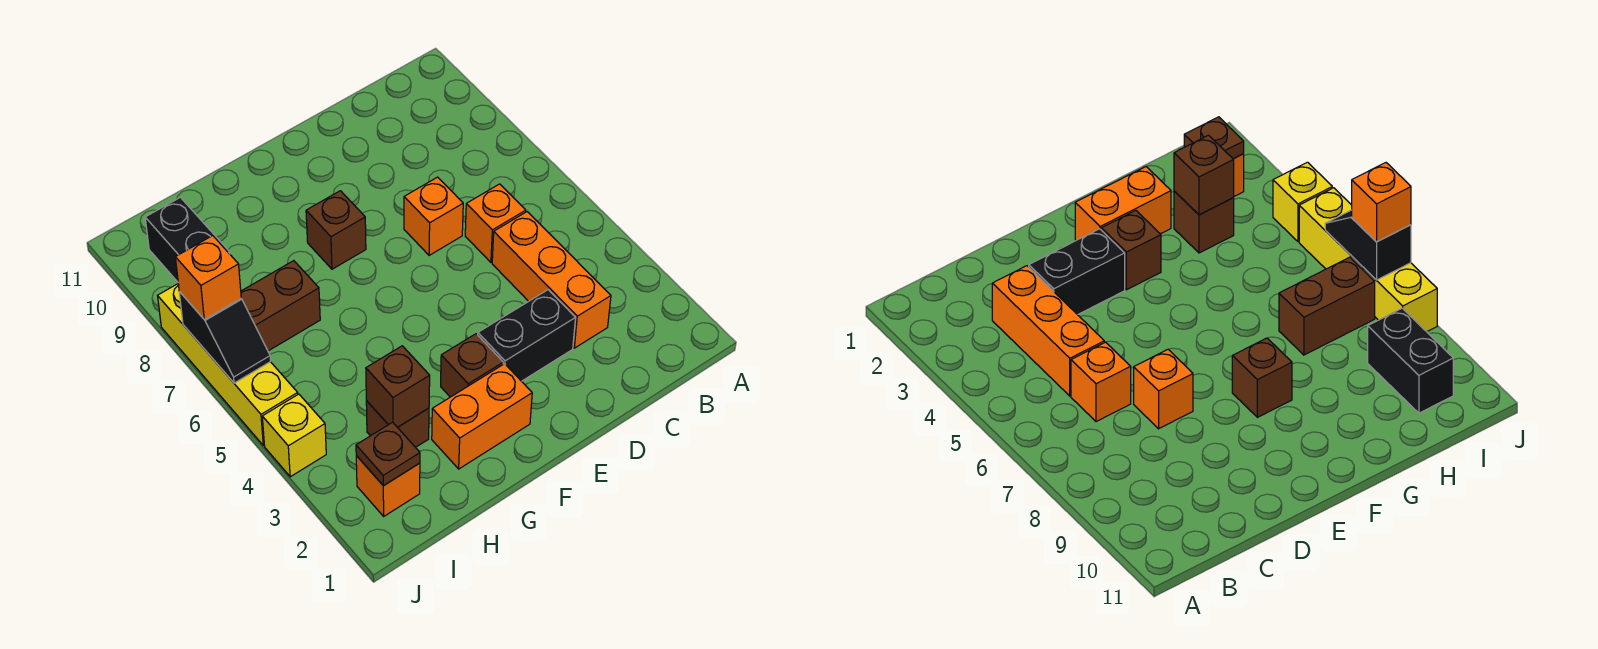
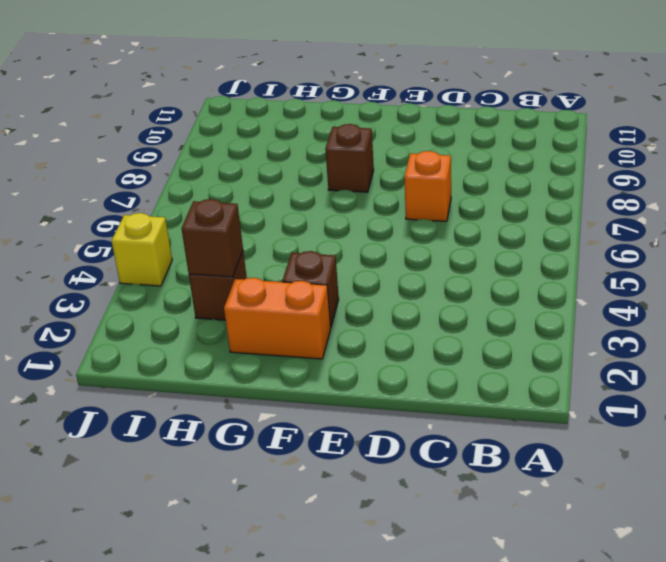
none -> orange 1x3 brick [492,212,611,348]
none -> orange 1x1 brick [465,184,526,262]
none -> black 1x2 brick [478,290,575,381]

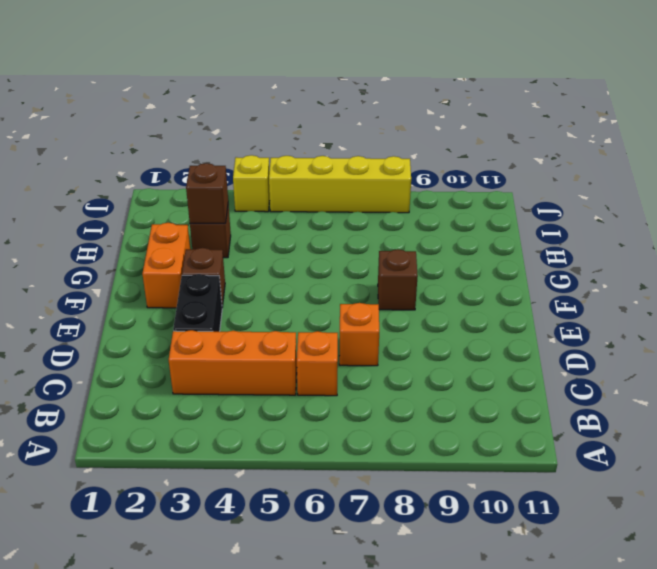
none -> brown 1x2 brick [241,261,320,351]
none -> orange 1x1 brick [356,456,420,516]
none -> black 1x2 brick [145,197,230,282]

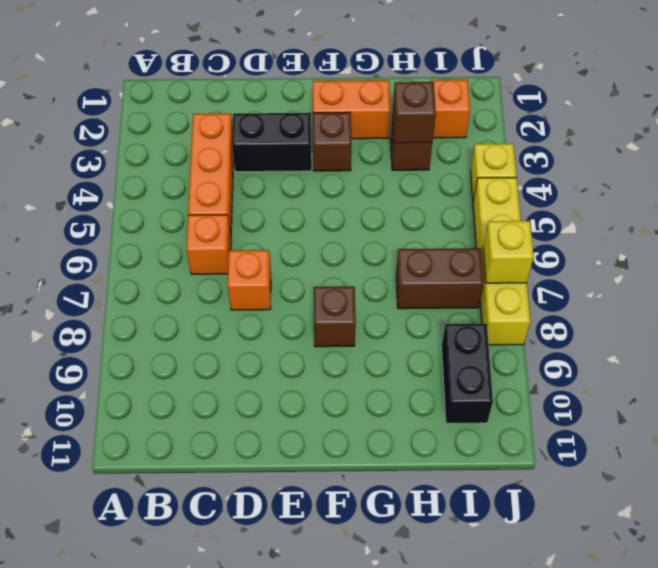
yellow 1x1 brick [483,221,534,283] -> black 1x2 slope [179,292,271,383]
none -> brown 1x1 plate [356,422,420,486]
none -> orange 1x1 brick [175,236,241,319]

